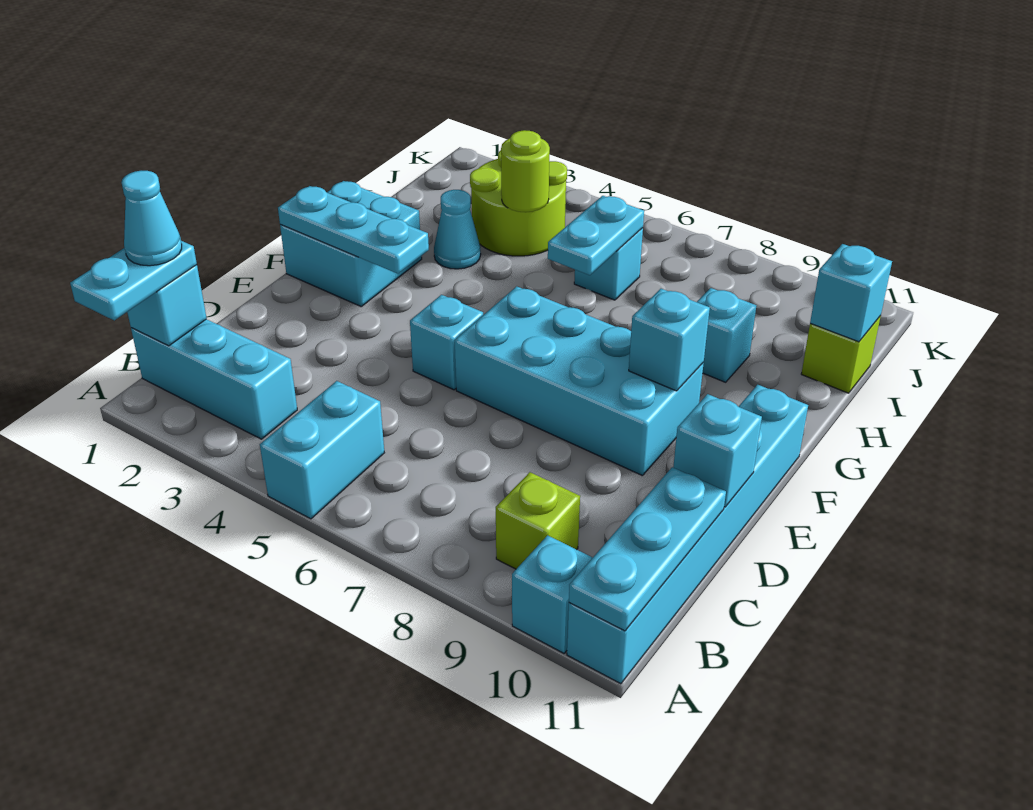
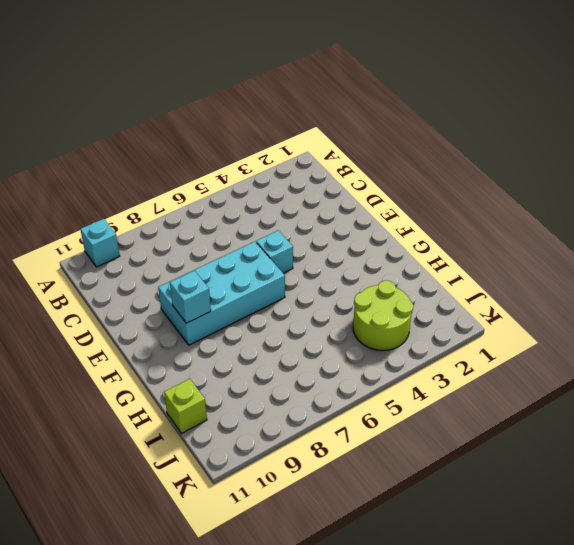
none -> cyan 1x2 brick [260,381,384,519]
none -> cyan 1x6 brick [567,385,808,684]
none -> cyan 1x3 brick [131,319,297,439]

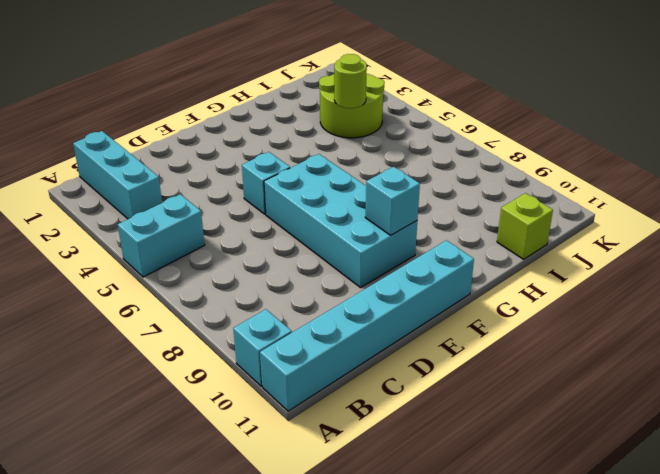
none -> lime 1x1 brick [496,472,580,569]
none -> cyan 2x2 brick [280,181,422,306]
none -> cyan 1x1 cone [434,190,481,269]

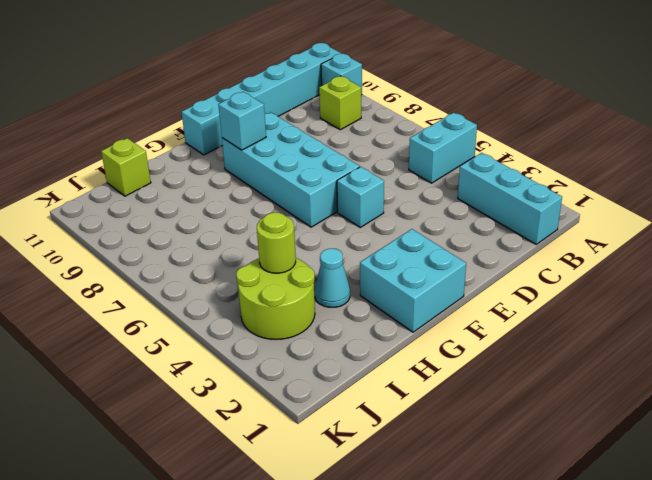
none -> cyan 1x1 brick [697,288,756,382]
none -> cyan 1x1 brick [574,228,643,300]
none -> cyan 1x3 plate [569,467,726,631]

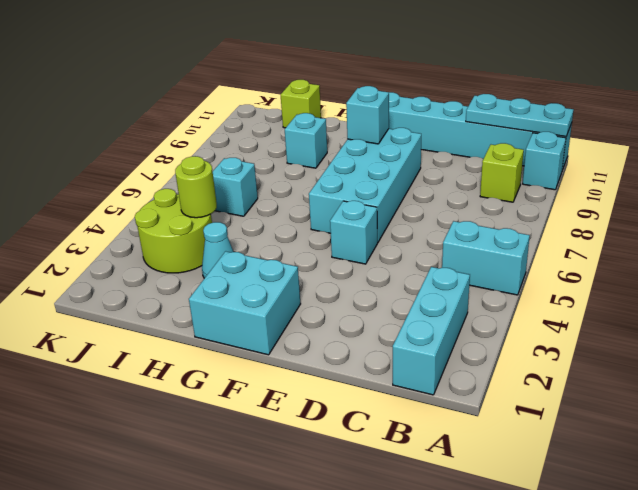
none -> cyan 1x1 brick [127,265,207,346]
none -> cyan 1x1 brick [673,394,762,507]
none -> cyan 1x3 plate [278,186,429,274]

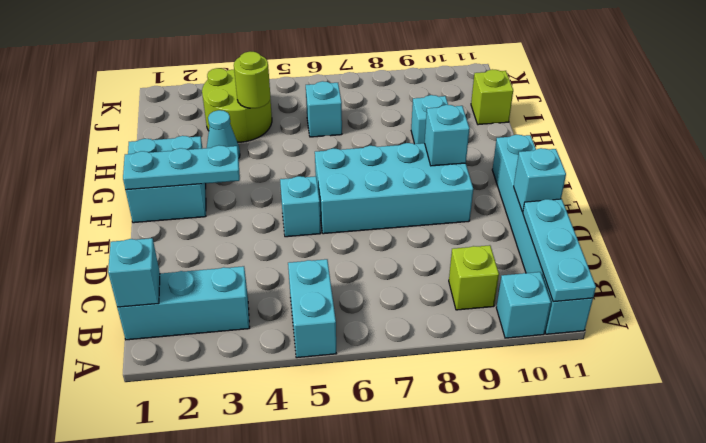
none -> cyan 1x2 plate [548,196,644,275]
none -> cyan 1x1 brick [810,244,892,342]
none -> cyan 1x2 plate [70,241,197,321]

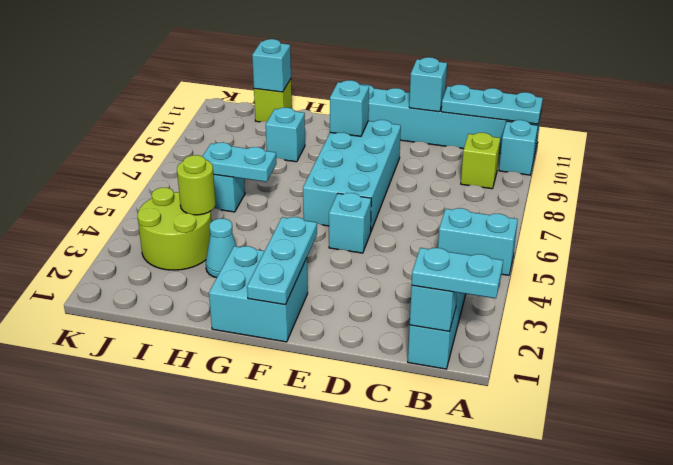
none -> cyan 1x1 cone [121,171,182,266]

